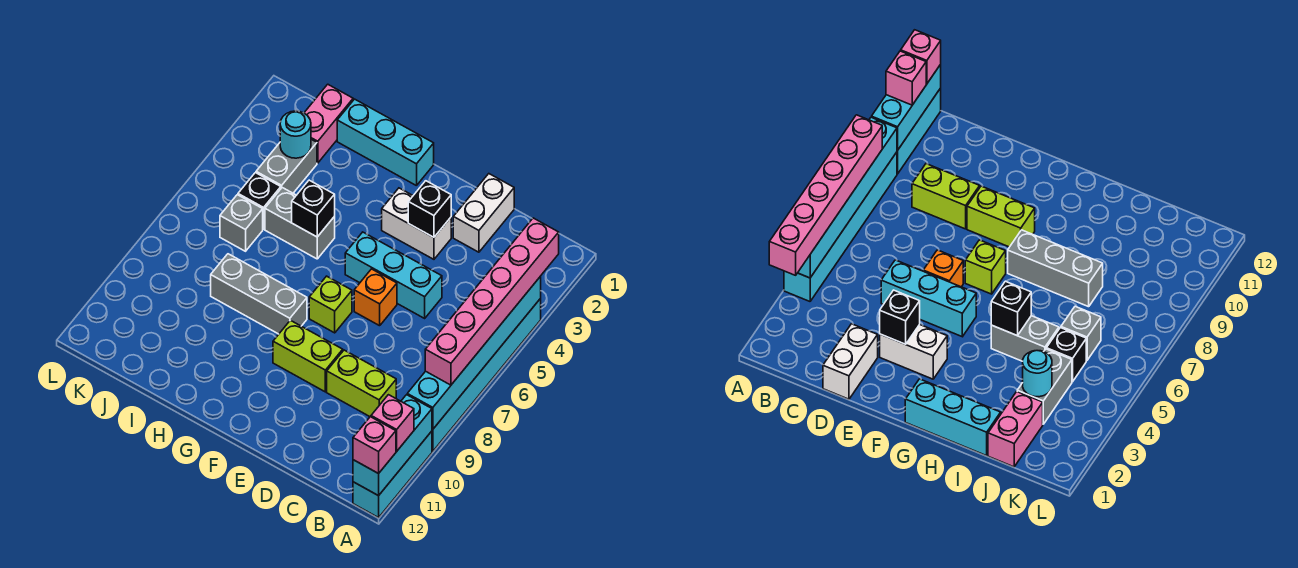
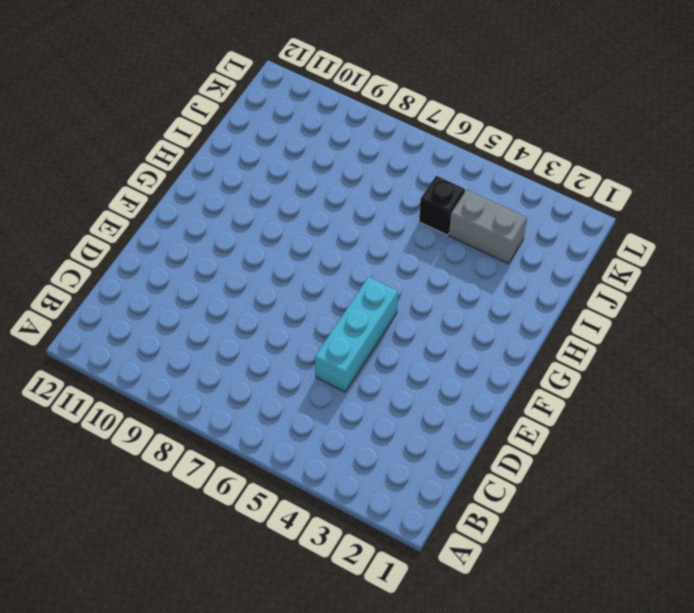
none -> cyan 1x6 brick [432,298,541,451]
none -> cyan 1x3 brick [353,431,432,518]
none -> lime 1x2 brick [327,350,396,417]

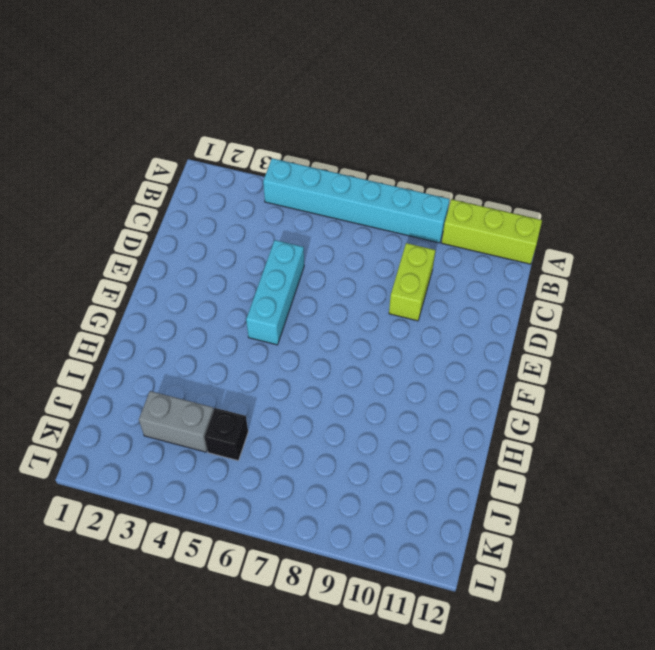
lime 1x3 brick [442,199,542,264] -> cyan 1x3 brick [353,431,432,518]
none -> white 1x2 brick [453,174,514,252]
none -> white 1x2 brick [382,188,451,259]
none -> orange 1x1 brick [354,269,397,326]

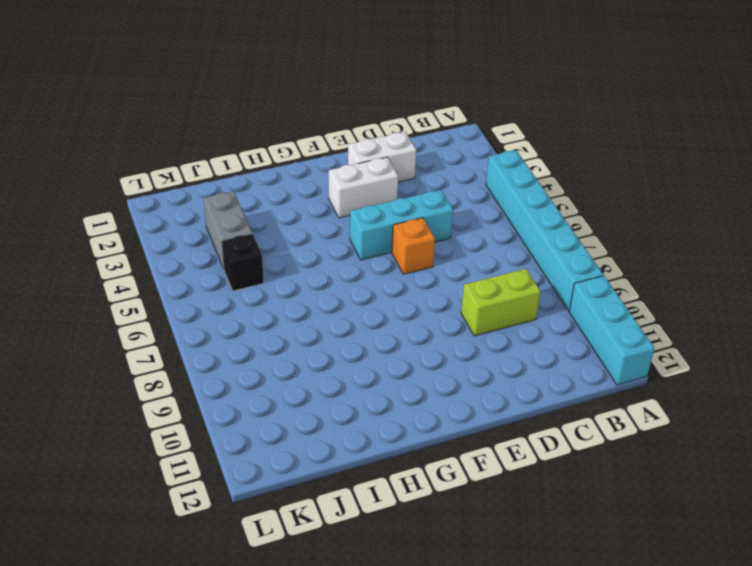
white 1x2 brick [348,132,416,182] -> white 1x2 brick turned to [453,174,514,252]
none -> lime 1x2 brick [273,320,343,392]
none -> lime 1x1 brick [309,276,352,333]
none -> cyan 1x3 brick [337,99,434,186]

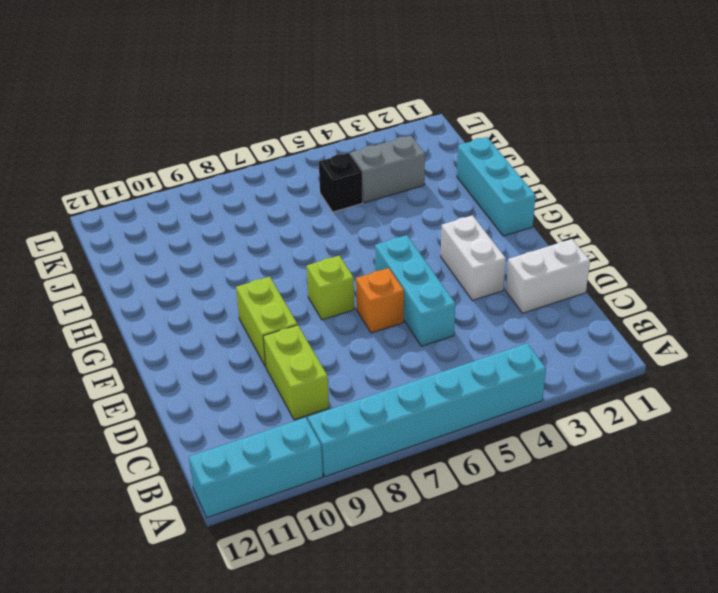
none -> grey 1x3 brick [211,254,307,334]
none -> grey 1x2 brick [265,188,335,259]
none -> pink 1x2 brick [304,84,353,163]

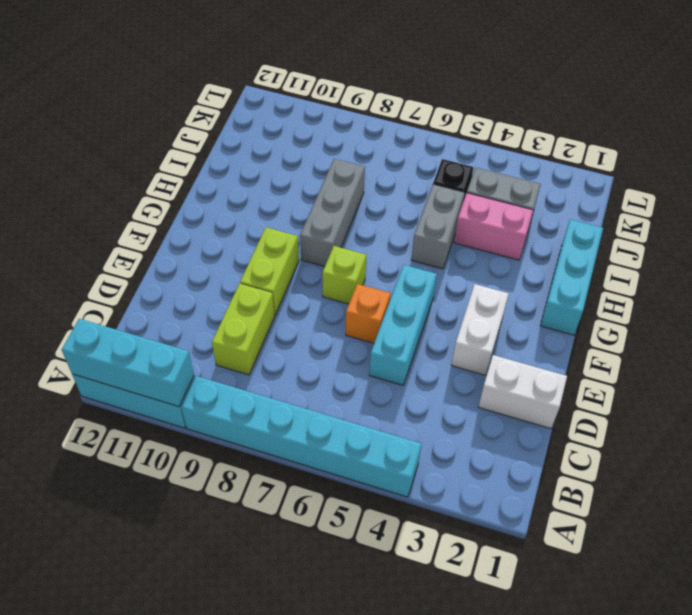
pink 1x2 brick [454,193,533,260] -> pink 1x2 brick moved to [304,84,353,163]
none -> grey 1x1 brick [220,195,263,251]
none -> cyan 1x6 brick [407,277,541,429]
none -> black 1x1 brick [408,181,451,237]

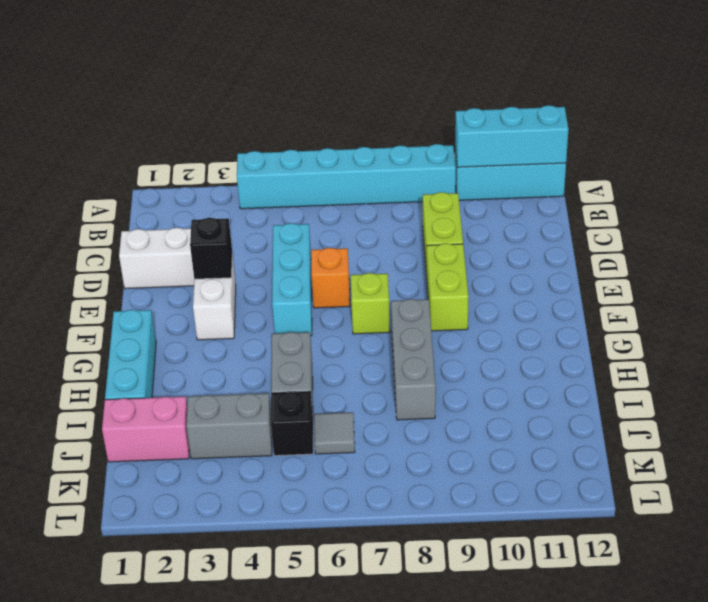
grey 1x1 tile [314,412,355,454] -> grey 1x1 brick [220,195,263,251]
none -> cyan 1x6 brick [407,277,541,429]
none -> black 1x1 brick [292,180,335,237]
none -> cyan 1x1 round brick [280,111,311,158]

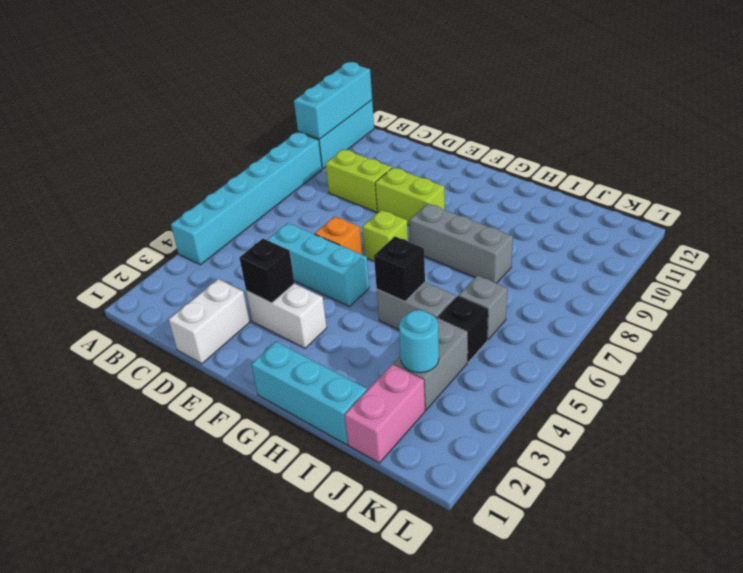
none -> cyan 1x6 brick [407,277,541,429]
none -> pink 1x6 brick [425,218,559,385]
none -> pink 1x1 brick [371,395,414,451]

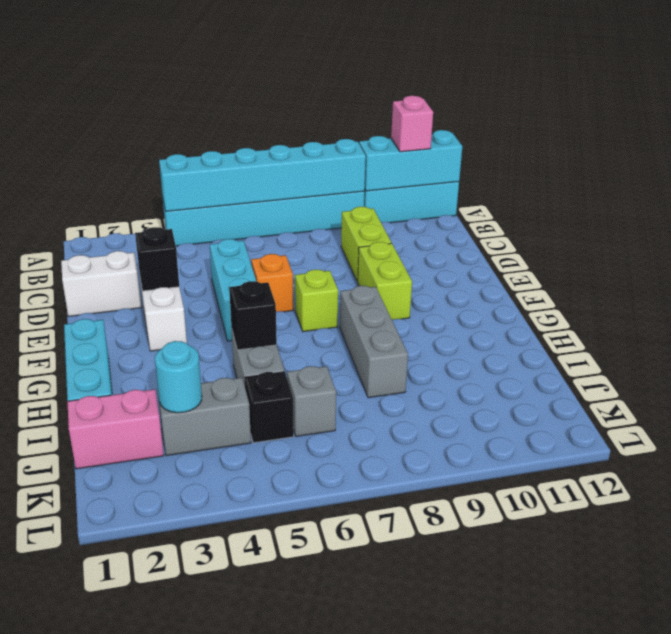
none -> pink 1x6 brick [425,218,559,385]
none -> pink 1x1 brick [353,417,396,474]

